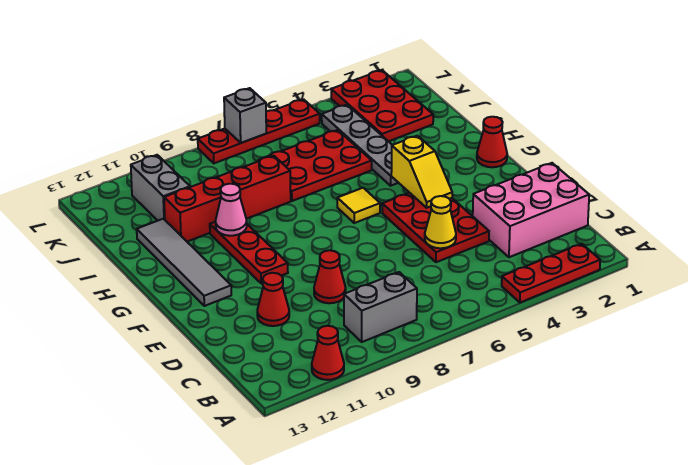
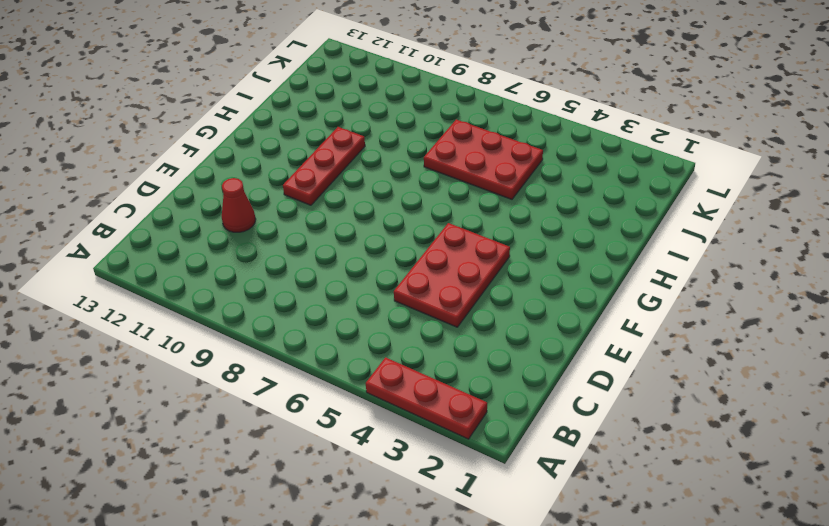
none -> red 1x1 cone [312,326,344,380]
none -> grey 1x2 brick [344,272,417,342]
none -> pink 2x3 brick [473,163,589,257]

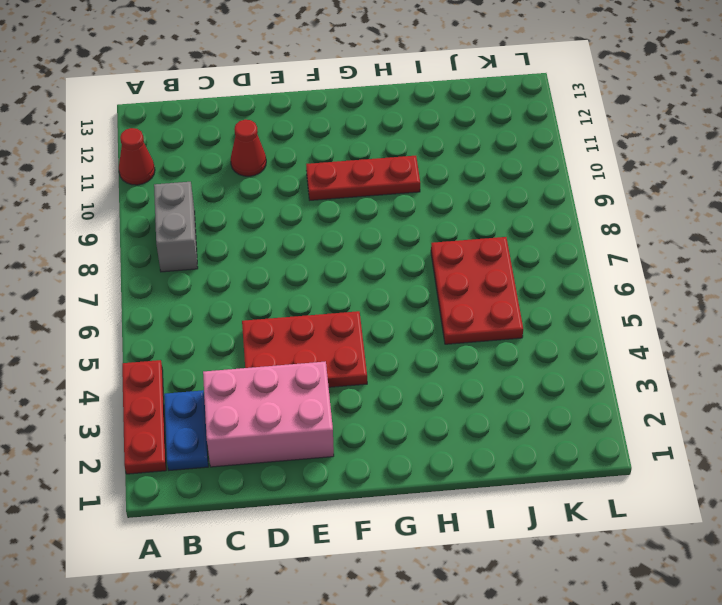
blue 1x2 plate [164,390,208,470] -> none
pink 2x3 brick [203,361,334,467] -> pink 2x3 brick turned to [473,163,589,257]
none -> red 1x1 cone [314,250,346,303]
none -> grey 1x4 tile [137,219,231,306]
none -> red 1x1 cone [477,117,507,167]

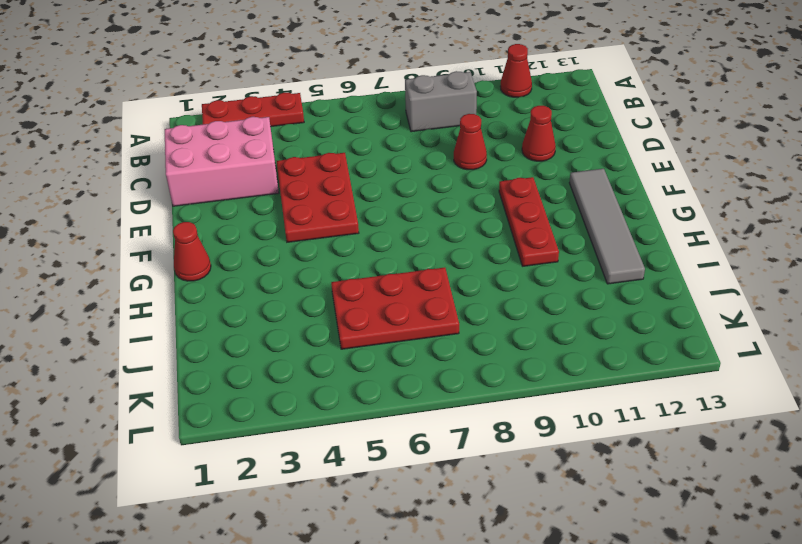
none -> yellow 1x1 tile [337,188,380,223]
none -> grey 1x4 plate [322,105,398,186]
none -> red 1x4 brick [164,156,291,242]

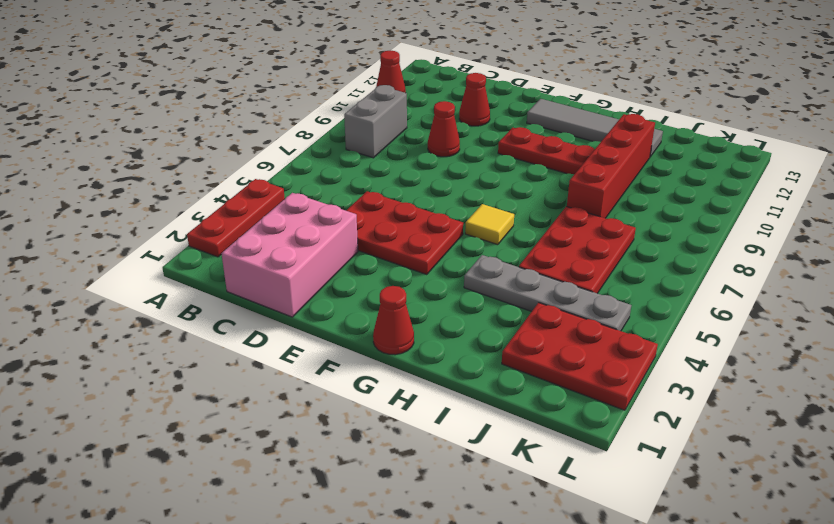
none -> grey 1x2 brick [131,155,190,221]
none -> red 1x4 plate [198,99,320,163]
none -> yellow 1x1 cone [425,196,456,248]

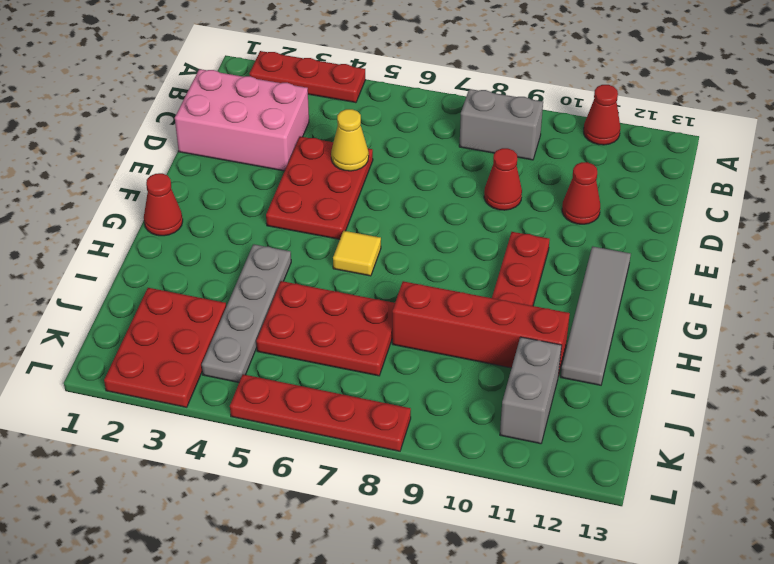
none -> yellow 1x2 slope [391,136,452,208]
none -> pink 1x1 cone [215,184,247,236]
none -> grey 1x1 brick [224,88,266,143]

